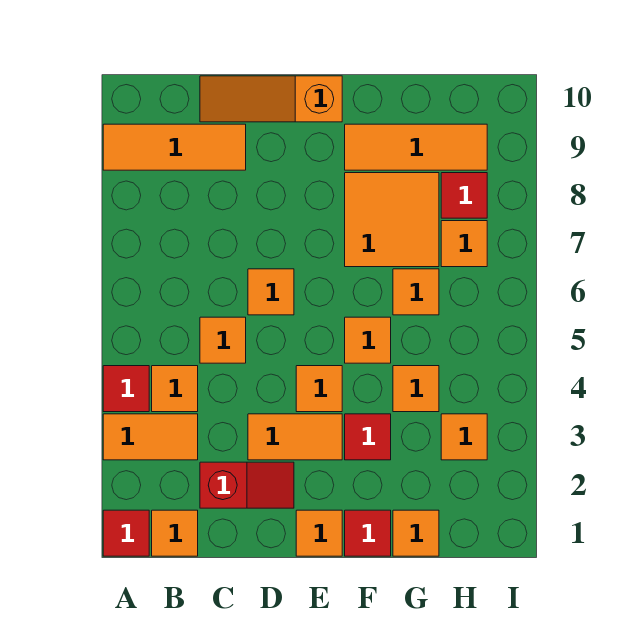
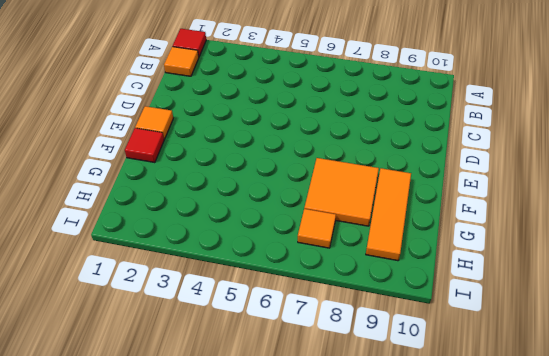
none -> orange 1x2 tile [103,414,198,460]
none -> red 1x1 tile [103,366,149,412]
none -> orange 1x3 tile [103,124,246,170]

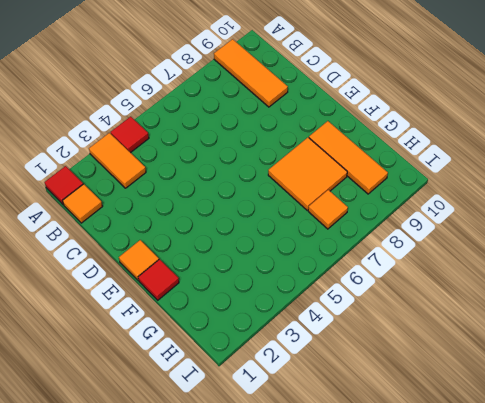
none -> orange 1x1 tile [152,366,198,412]
none -> red 1x2 slope [200,462,294,508]
none -> orange 1x1 tile [200,317,246,363]

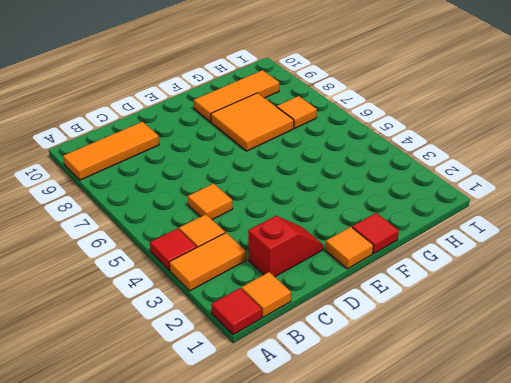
none -> orange 1x3 slope [200,76,342,122]
none -> orange 1x2 tile [248,414,342,460]
none -> orange 1x1 tile [248,269,294,315]

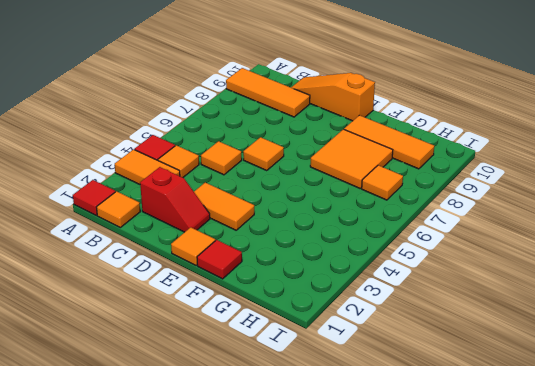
none -> orange 1x1 tile [296,366,342,412]
none -> red 1x1 tile [345,414,391,460]
none -> orange 1x1 tile [345,317,391,363]

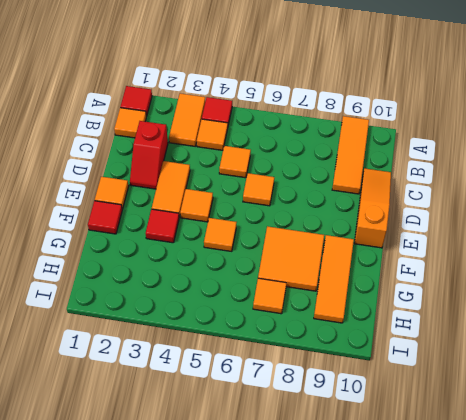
none -> orange 1x1 tile [393,510,439,556]
none -> orange 1x1 tile [393,366,439,412]
none -> orange 1x1 tile [393,269,439,315]

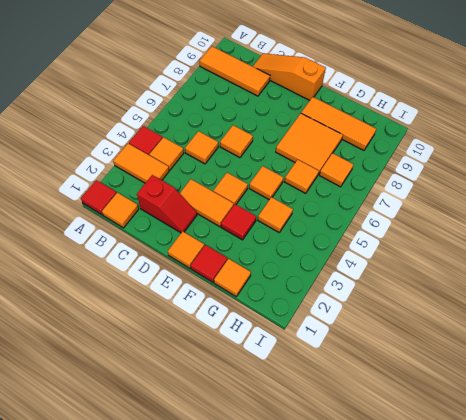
none -> orange 1x1 tile [441,414,487,460]
none -> red 1x1 tile [441,173,487,218]

